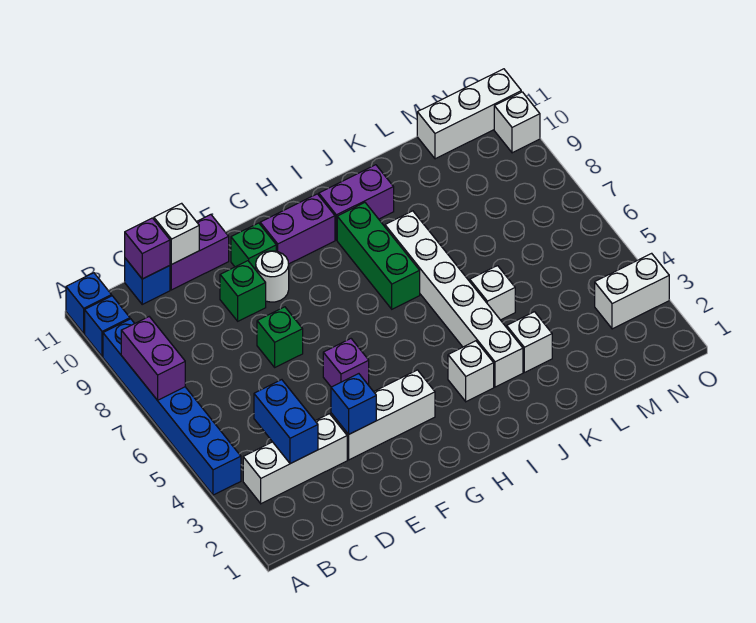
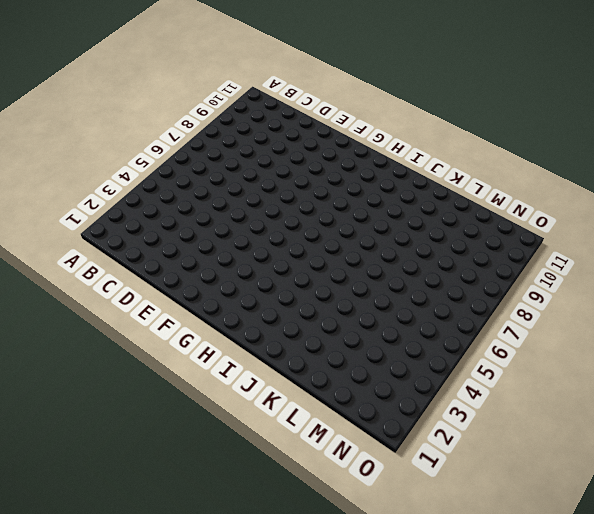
none -> blue 1x6 brick [103,319,241,495]
none -> blue 1x1 brick [85,296,130,357]
none -> blue 1x1 brick [66,273,112,333]

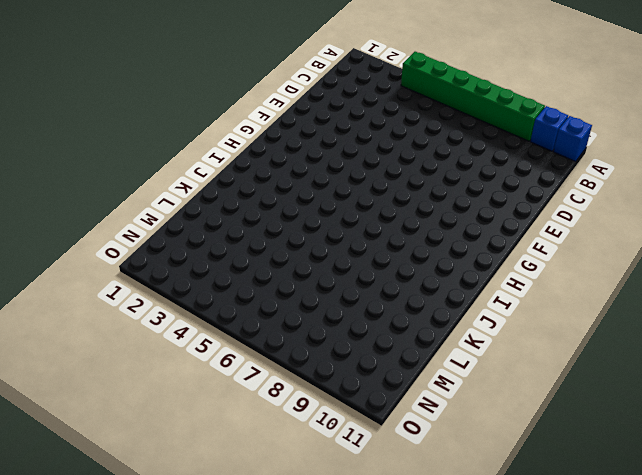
green 1x6 brick [401,52,545,141] -> blue 1x6 brick [103,319,241,495]
none -> white 1x3 brick [243,414,347,504]
none -> blue 1x1 brick [125,258,170,304]
none -> purple 1x2 brick [170,215,229,290]

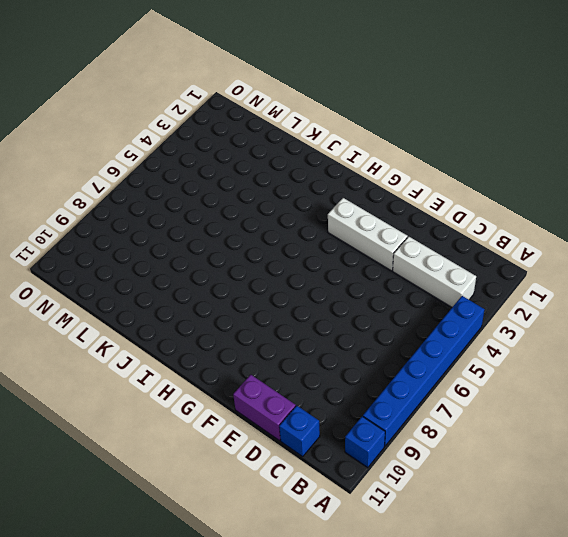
none -> blue 1x1 brick [66,273,112,333]
none -> green 1x1 brick [257,307,303,367]
none -> green 1x1 brick [220,261,266,321]

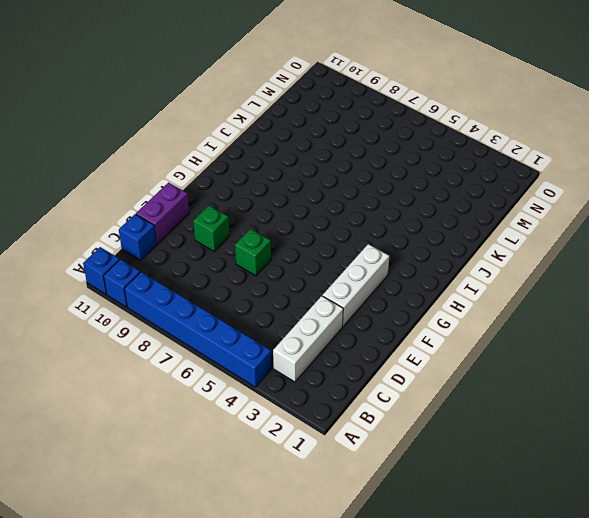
none -> purple 1x1 brick [323,339,369,387]
none -> white 1x1 round brick [256,251,289,302]
none -> green 1x1 brick [231,223,276,270]

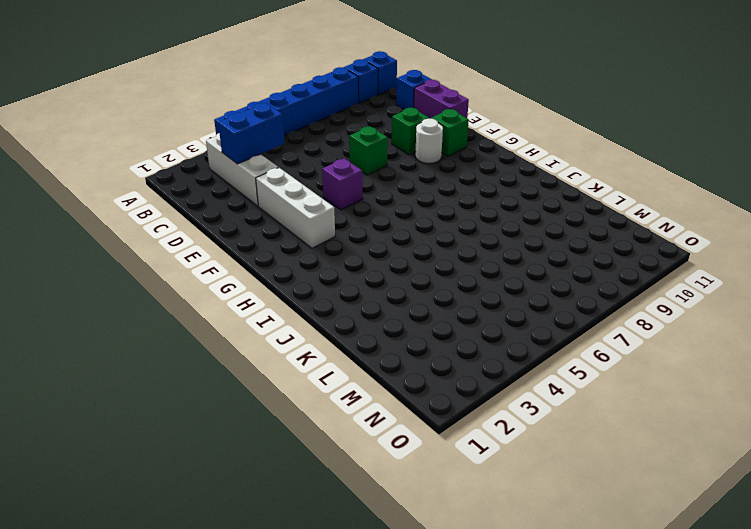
none -> purple 1x2 brick [260,194,335,264]
none -> white 1x1 brick [448,341,494,402]
none -> green 1x3 brick [337,203,420,309]

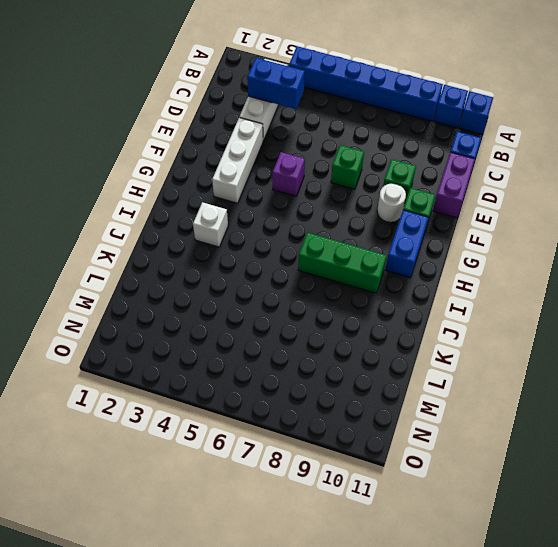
blue 1x2 brick [386,210,428,278] -> purple 1x2 brick [260,194,335,264]
none -> purple 1x2 brick [319,165,394,240]
none -> white 1x6 brick [385,211,523,387]
none -> white 1x1 brick [507,312,552,372]

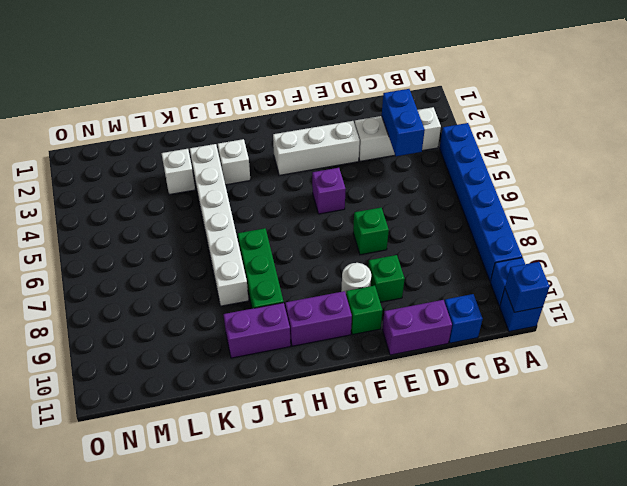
blue 1x1 brick [505,262,550,312] -> blue 1x1 brick moved to [331,374,376,434]
none -> white 1x1 brick [470,266,515,320]
none -> white 1x3 brick [417,69,521,159]
none -> white 1x2 brick [595,253,669,329]

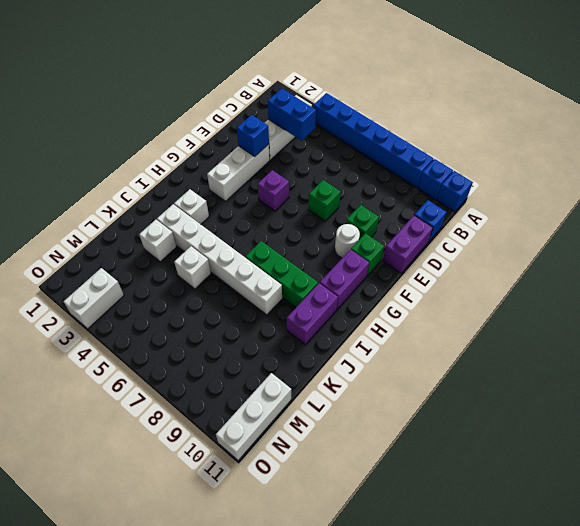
none -> white 1x1 brick [494,92,540,153]
none -> purple 1x2 brick [121,317,185,400]
none -> purple 1x1 brick [125,218,170,279]

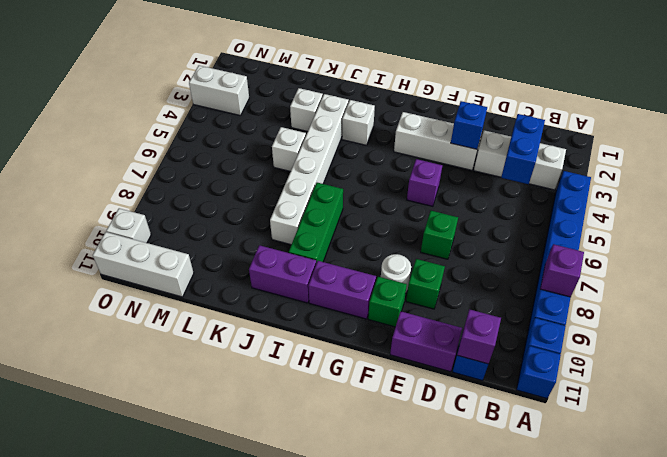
purple 1x1 brick [540,244,584,297] -> purple 1x2 brick [121,317,185,400]
none -> white 1x1 brick [154,203,199,265]

